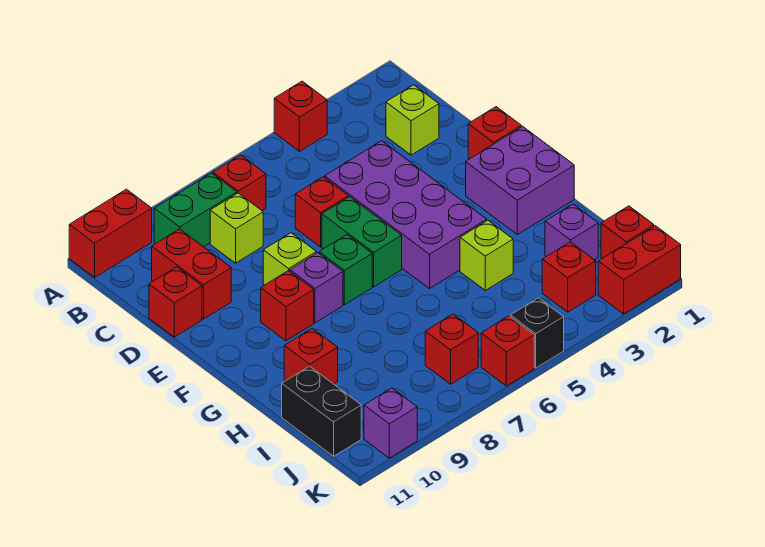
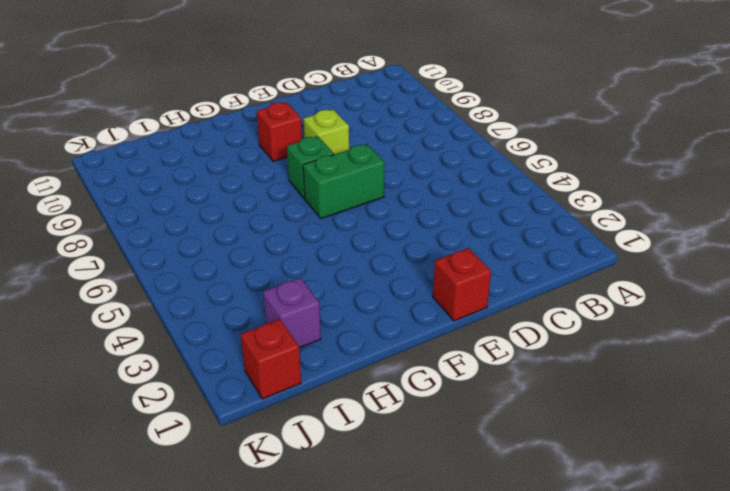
none -> red 1x1 brick [274,81,327,151]
none -> red 1x2 brick [69,189,152,277]
none -> red 1x1 brick [213,155,266,211]

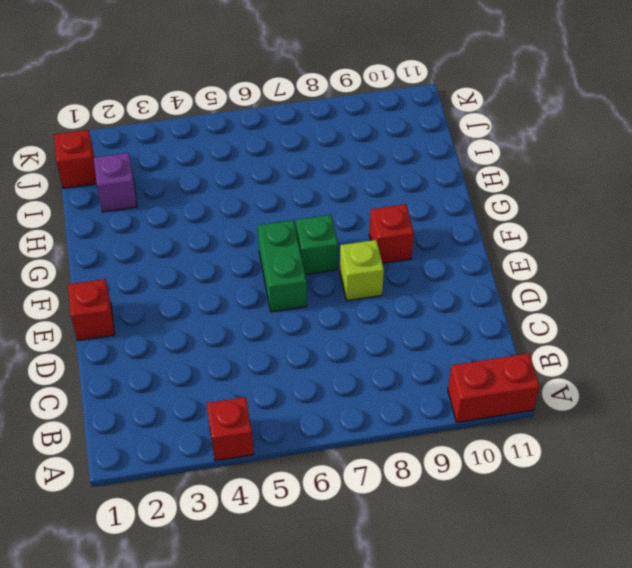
none -> red 1x1 brick [213,155,266,211]
none -> green 1x2 brick [154,173,237,247]
none -> lime 1x1 brick [386,85,439,155]

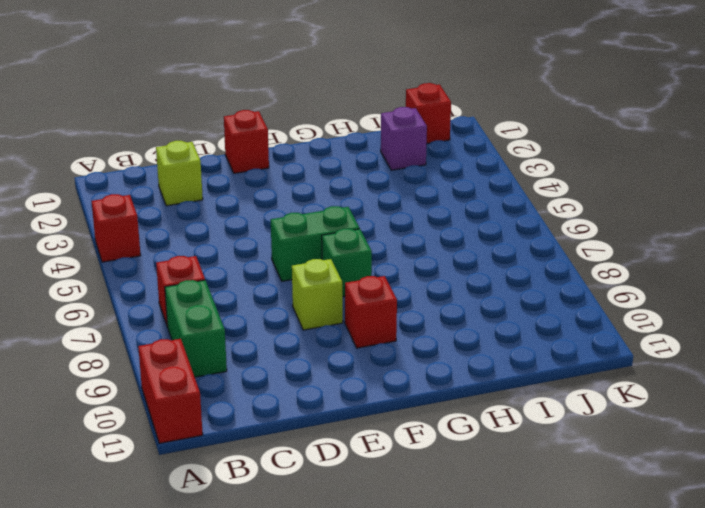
none -> lime 1x1 brick [210,193,263,263]
none -> red 1x2 brick [152,229,231,319]
none -> purple 2x4 brick [325,141,487,289]

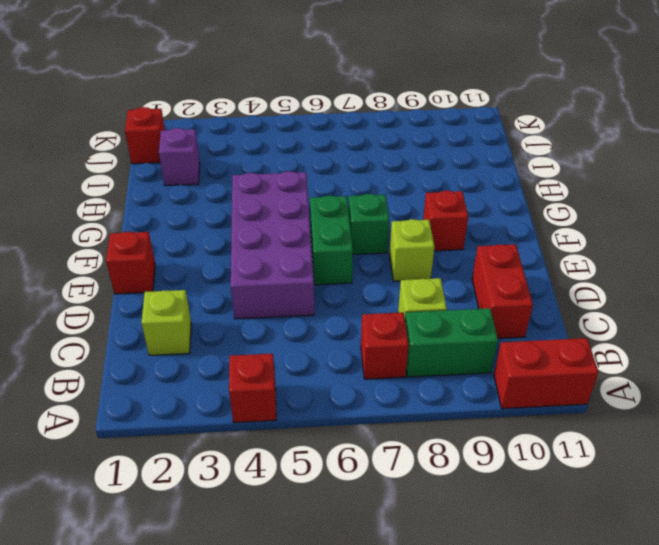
none -> red 1x1 brick [295,177,348,247]
none -> red 1x1 brick [149,267,202,337]
none -> purple 2x2 brick [466,126,574,234]

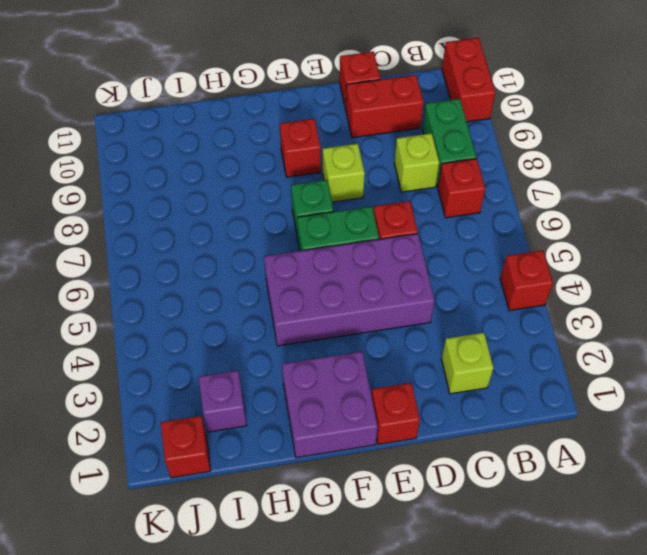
none -> purple 1x1 brick [290,253,343,323]
none -> lime 1x1 brick [460,220,513,290]
none -> red 1x1 brick [284,328,338,384]

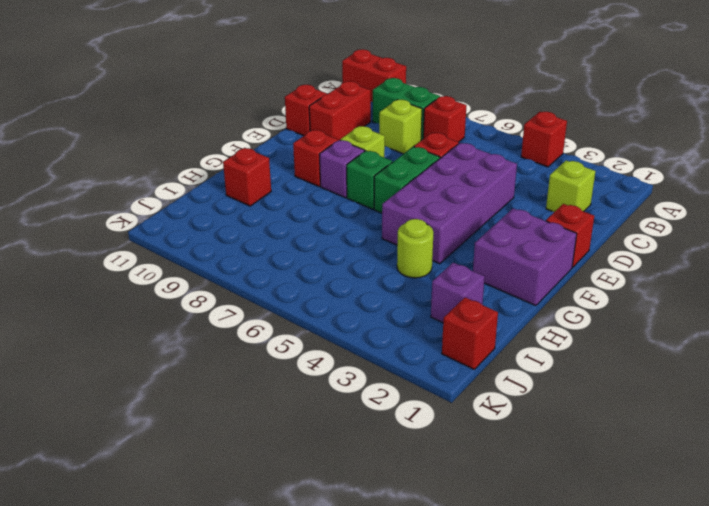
lime 1x1 round brick [397,219,433,278] -> lime 1x1 brick [460,220,513,290]
none -> black 1x2 brick [282,366,361,456]
none -> red 1x1 brick [542,242,596,312]
none -> red 1x1 brick [425,314,478,384]

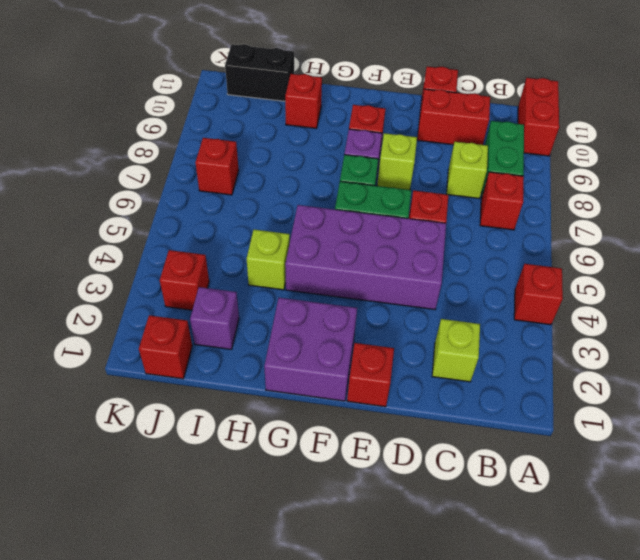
none -> red 1x2 brick [598,226,681,314]
none -> black 1x1 brick [510,298,564,368]
none -> red 1x1 brick [481,316,534,386]

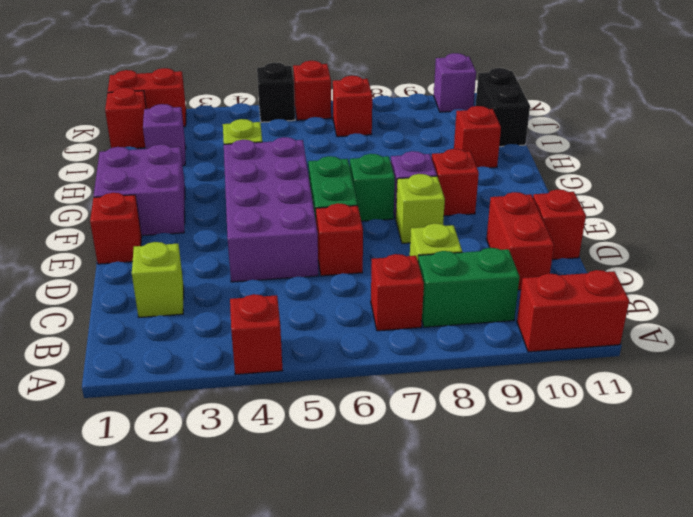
none -> red 1x1 brick [542,242,596,312]

